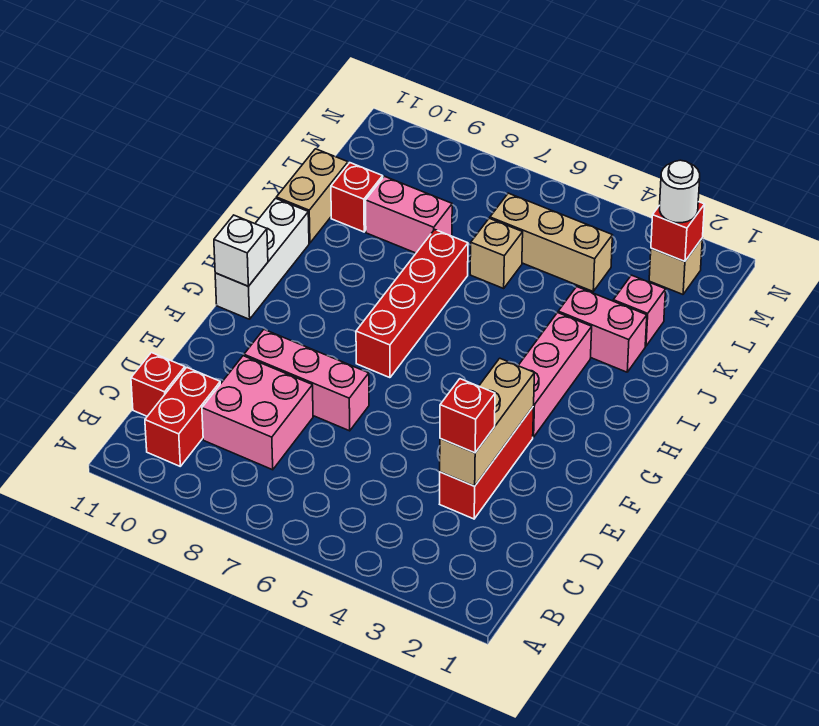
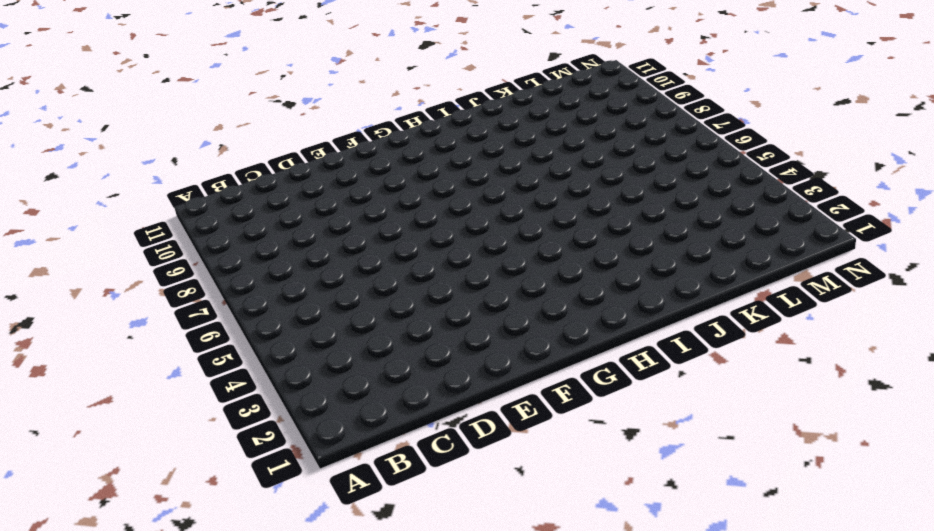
none -> red 1x2 brick [145,367,220,466]
none -> pink 2x2 brick [202,356,313,470]
none -> red 1x1 brick [131,353,185,416]

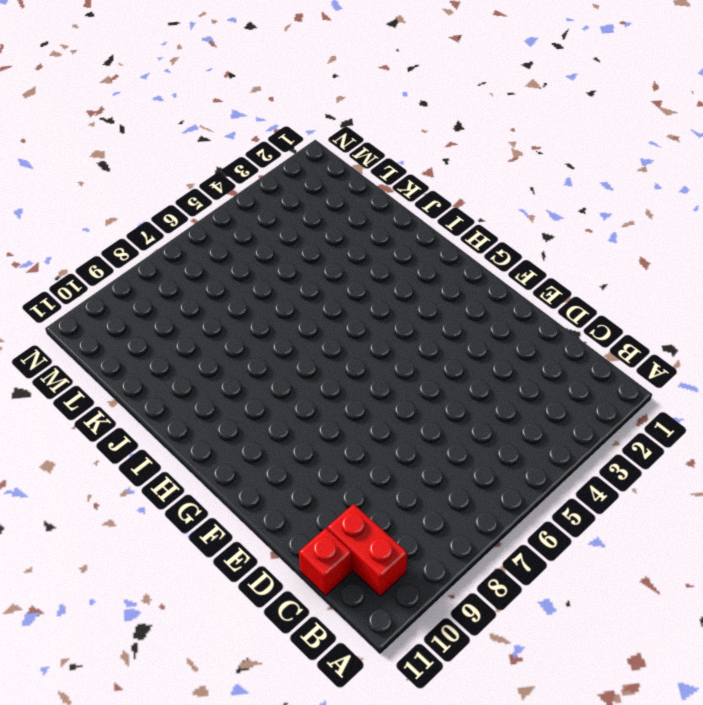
none -> pink 2x2 brick [202,356,313,470]
none -> red 1x3 brick [440,406,534,519]
none -> pink 1x3 brick [244,330,369,431]

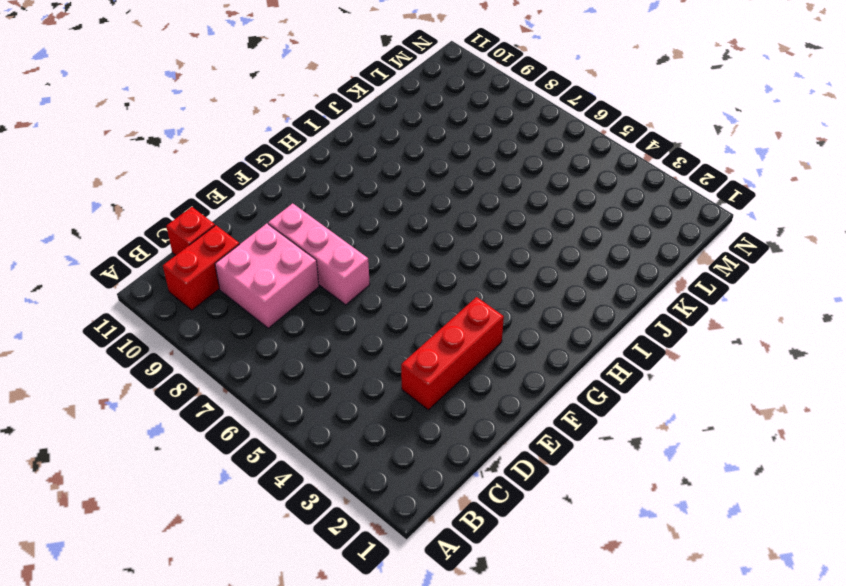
none -> pink 1x3 brick [518,313,592,437]
none -> red 1x4 brick [356,229,468,378]
none -> white 1x3 brick [215,198,309,319]

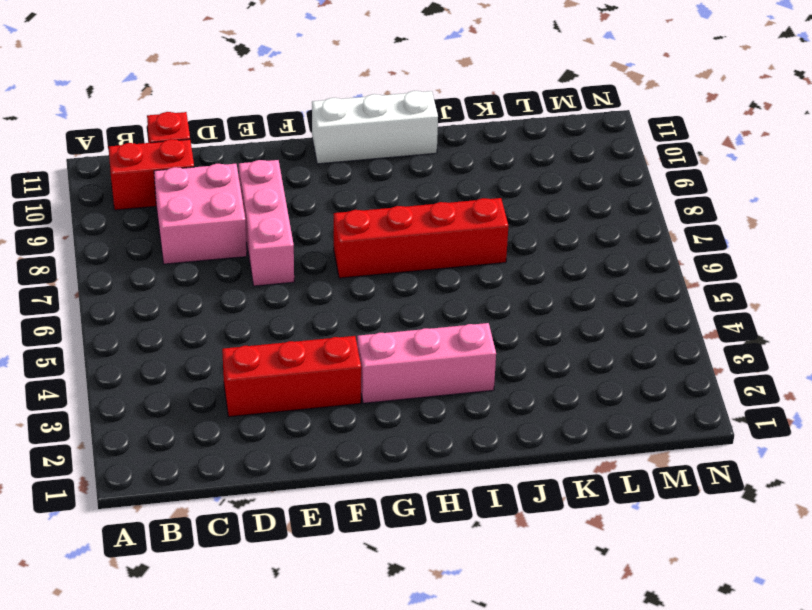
none -> pink 1x2 brick [558,287,647,372]
none -> tan 1x2 brick [276,149,348,243]
none -> pink 1x1 brick [613,275,666,346]

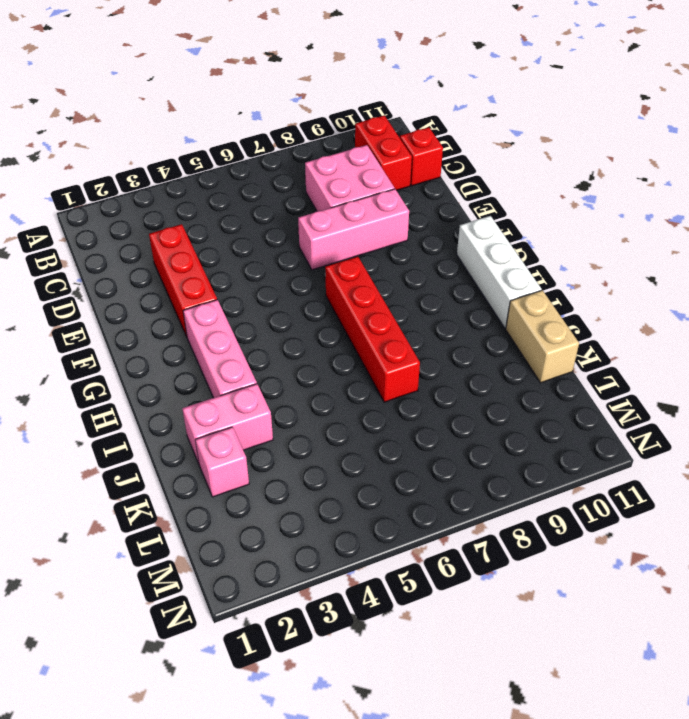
none -> tan 1x1 brick [470,218,523,288]
none -> pink 1x2 brick [366,176,452,253]
none -> red 1x1 brick [331,163,383,232]

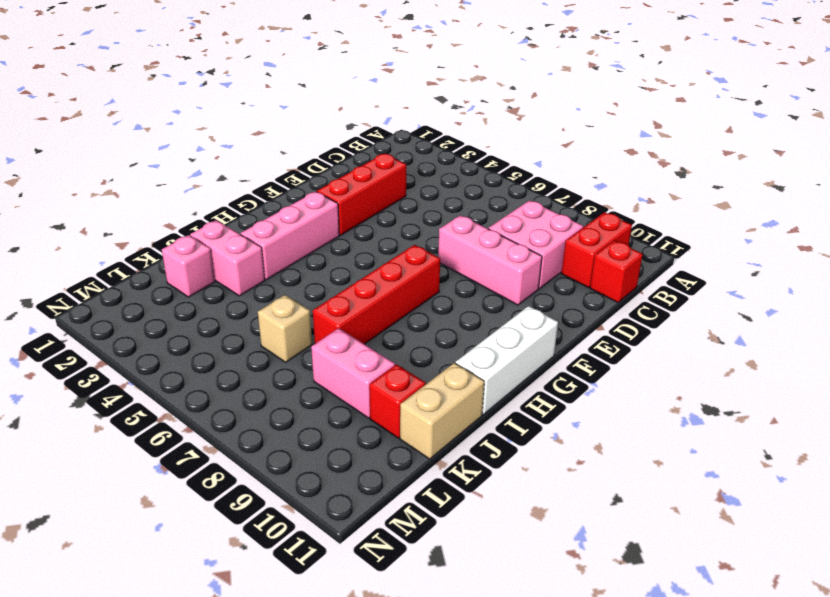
none -> tan 1x3 brick [490,193,612,291]
none -> tan 1x1 brick [649,239,702,294]
none -> tan 1x3 brick [440,358,534,486]

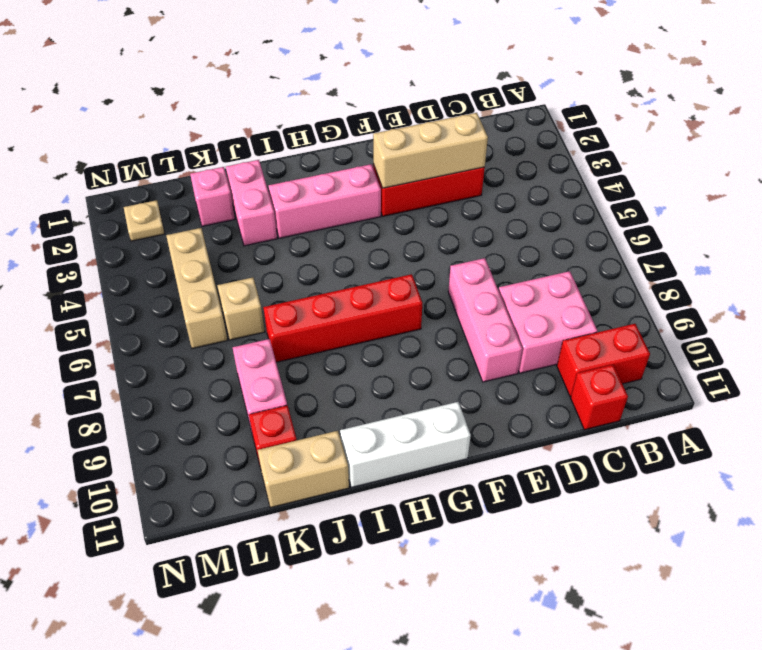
tan 1x1 plate [124,200,165,241] -> tan 1x1 brick [649,239,702,294]
none -> white 1x1 brick [214,215,268,286]
none -> red 1x1 brick [651,202,705,261]
none -> red 1x1 brick [440,379,495,453]

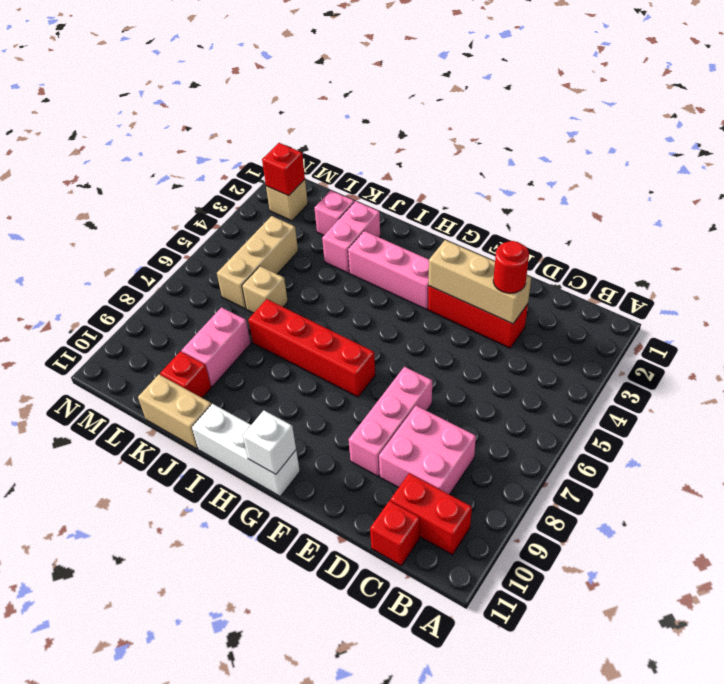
red 1x1 round brick [493,241,529,293] -> red 1x1 brick [440,379,495,453]
none -> white 1x1 round brick [660,160,700,223]

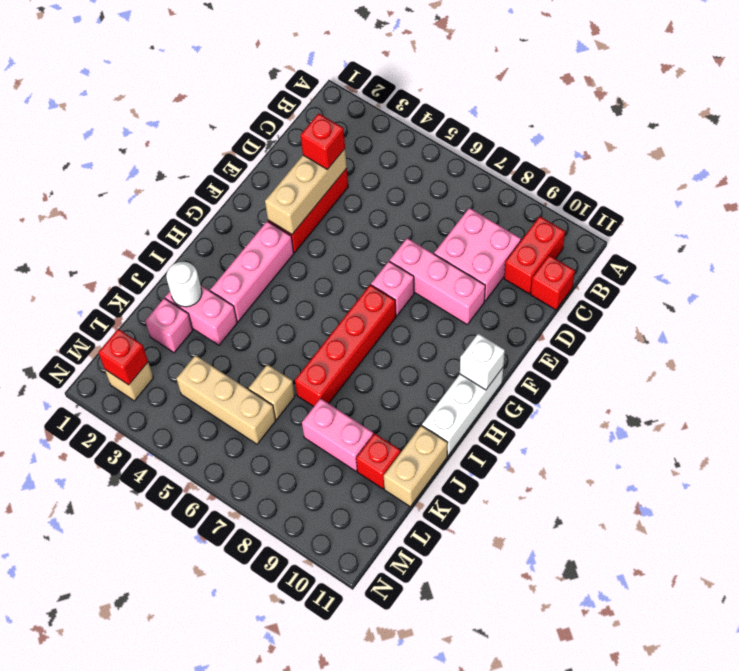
pink 1x1 brick [371,261,414,316] -> none
white 1x1 round brick [166,262,202,307] -> white 1x1 round brick moved to [660,160,700,223]

